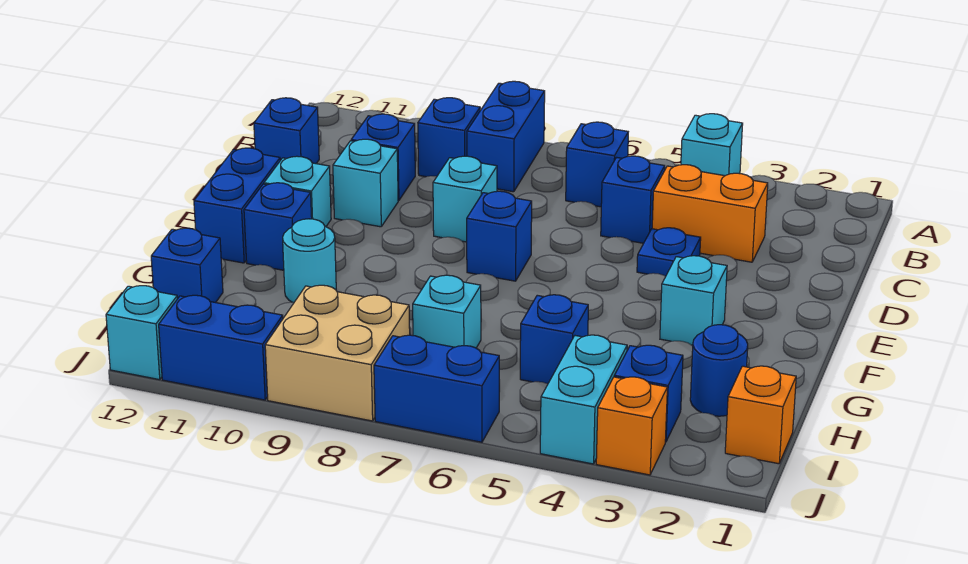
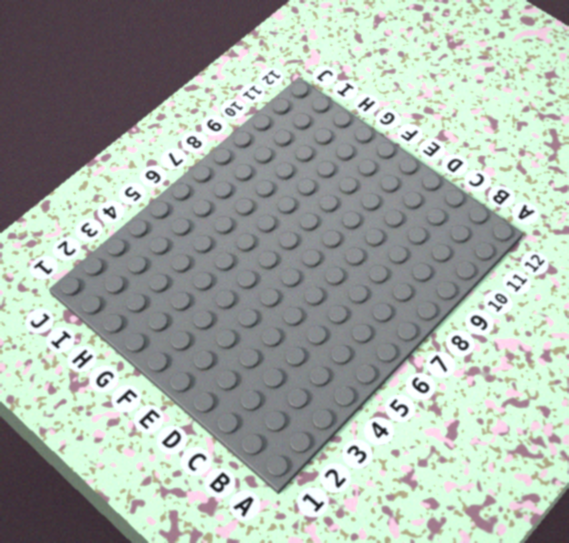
none -> cyan 1x1 brick [681,114,743,176]
none -> blue 1x2 brick [467,81,545,192]
none -> blue 1x1 brick [566,122,628,207]

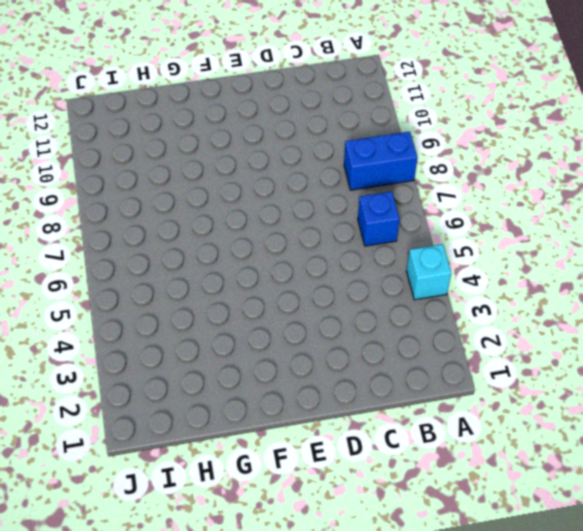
none -> blue 1x1 brick [418,98,480,177]
none -> orange 1x2 brick [652,165,768,262]
none -> blue 1x1 brick [601,156,665,243]

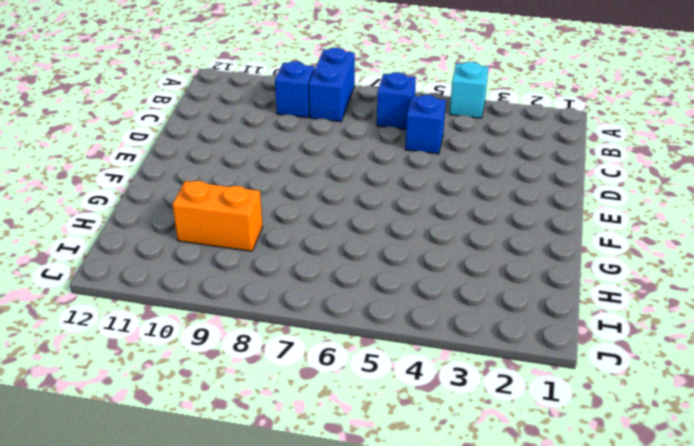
orange 1x2 brick [172,181,263,251] -> orange 1x2 brick moved to [652,165,768,262]
none -> blue 1x1 brick [351,114,415,201]
none -> blue 1x1 brick [254,98,319,164]
none -> blue 1x1 plate [637,228,701,276]

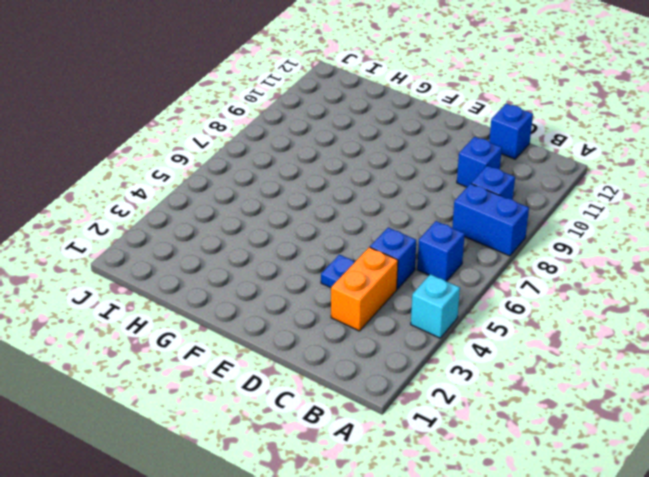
none -> cyan 1x1 brick [433,156,497,242]
none -> cyan 1x1 brick [333,139,398,227]
none -> blue 1x1 brick [467,191,532,281]

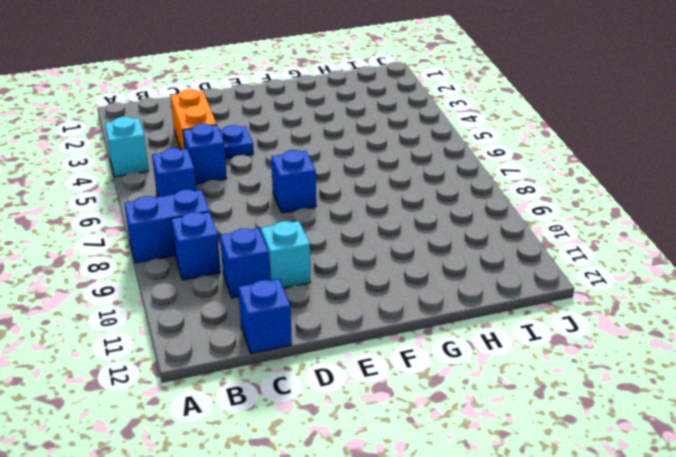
none -> cyan 1x1 brick [433,156,497,242]
none -> cyan 1x1 brick [264,156,331,226]
none -> blue 1x2 brick [194,148,280,263]

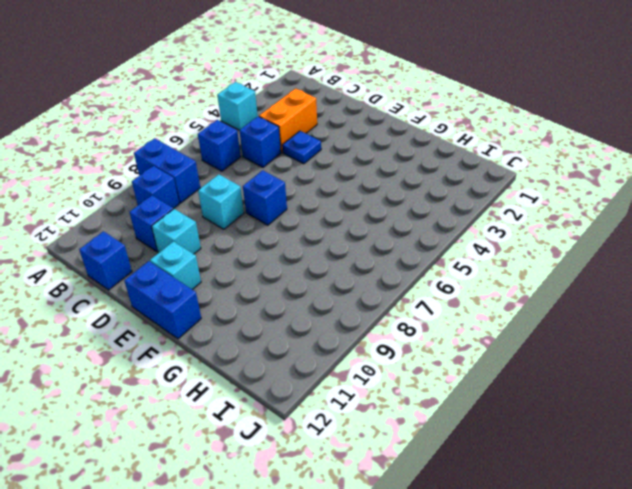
none -> cyan 1x1 brick [660,256,727,345]
none -> blue 1x1 brick [244,183,312,270]
none -> cyan 1x1 round brick [283,219,336,303]

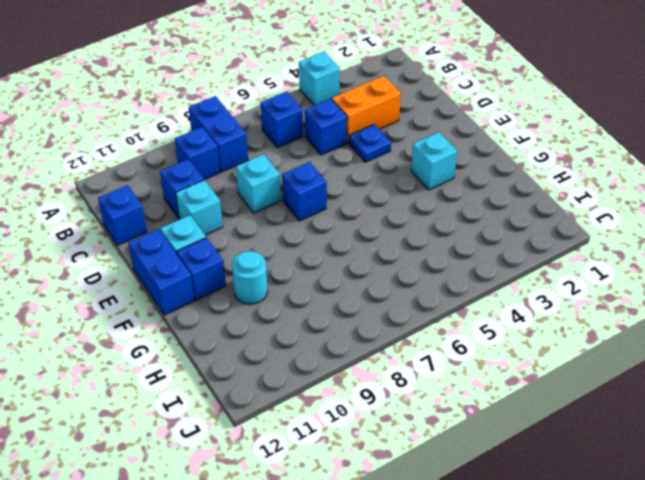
none -> blue 1x1 round brick [690,325,748,416]
none -> blue 1x1 brick [520,295,588,384]
none -> cyan 1x1 brick [413,275,481,348]

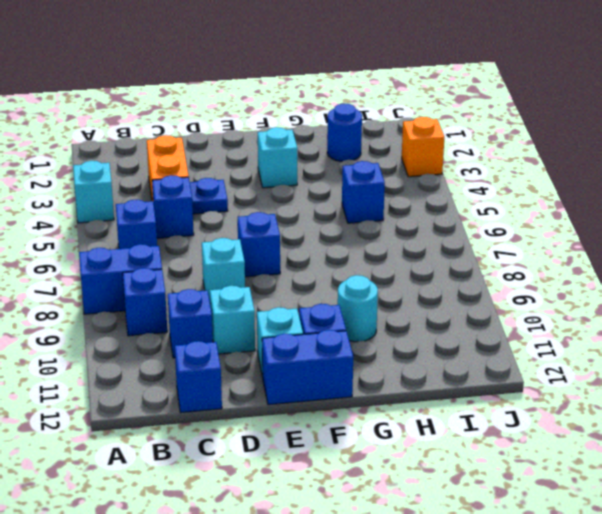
none -> cyan 1x1 brick [413,275,481,348]
none -> blue 1x1 brick [151,228,223,303]
none -> orange 1x1 brick [725,366,796,464]

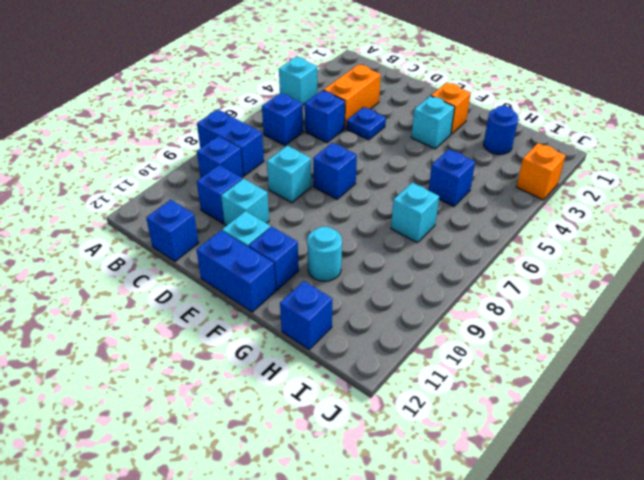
orange 1x1 brick [431,83,471,134] -> orange 1x1 brick moved to [725,366,796,464]
none -> blue 1x1 brick [614,345,683,442]
none -> cyan 1x2 brick [540,335,627,464]
none -> tan 2x2 brick [265,285,410,421]

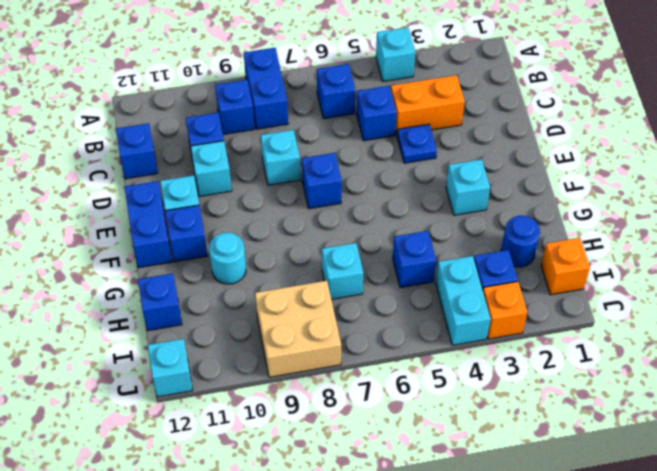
none -> blue 1x2 brick [374,335,499,442]
none -> blue 1x2 brick [159,295,283,400]

